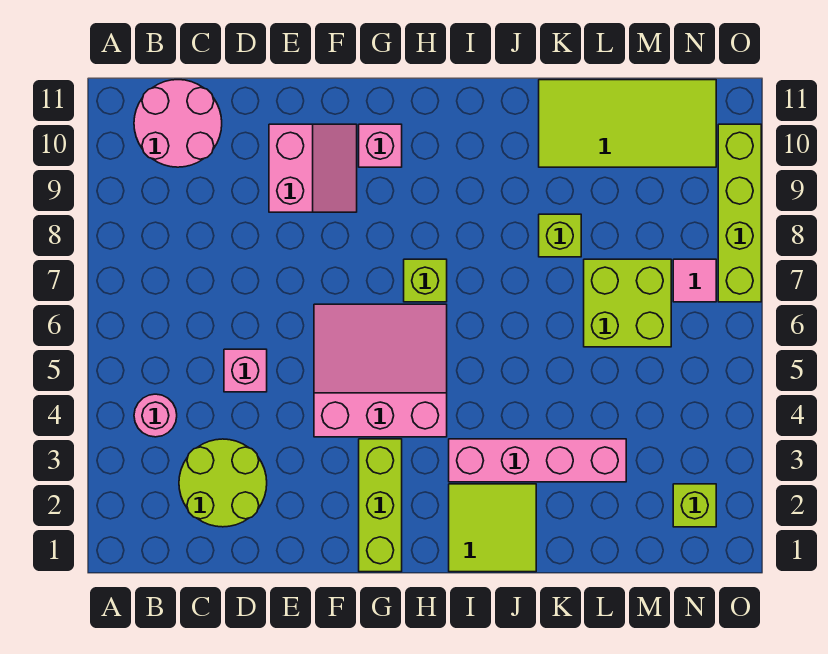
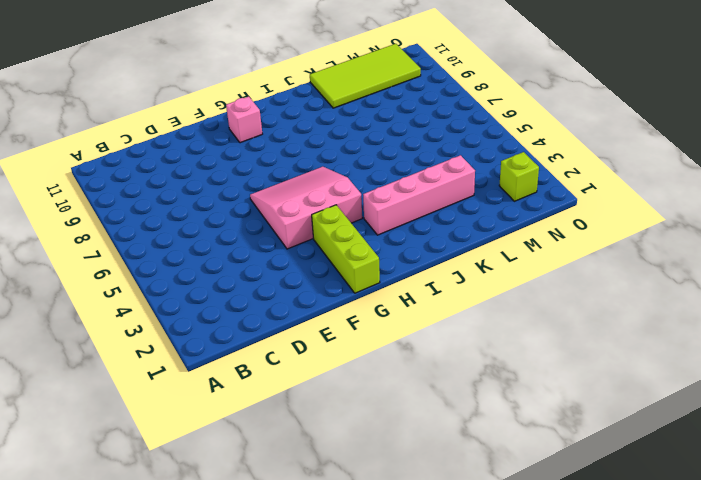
none -> pink 1x1 round brick [134,394,177,437]
none -> pink 2x2 round brick [134,80,222,167]
none -> lime 2x2 round brick [179,439,267,527]

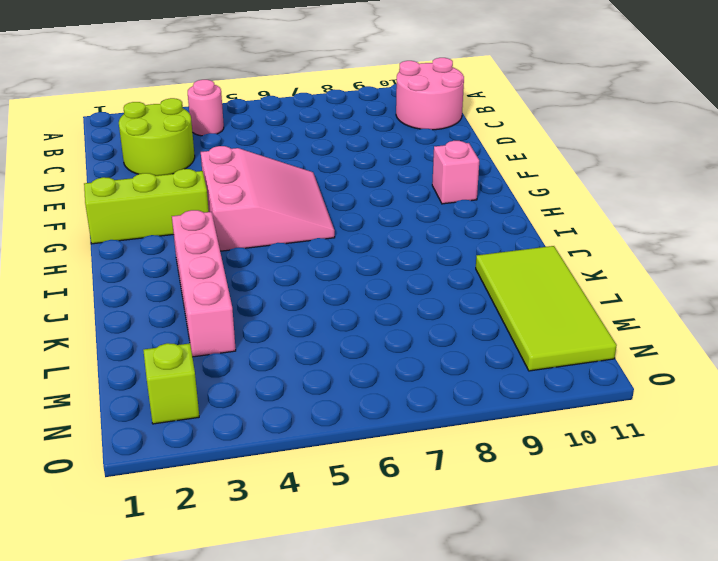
none -> pink 1x1 brick [224,349,267,392]
none -> pink 2x2 slope [269,124,357,212]
none -> lime 1x1 brick [404,259,447,302]

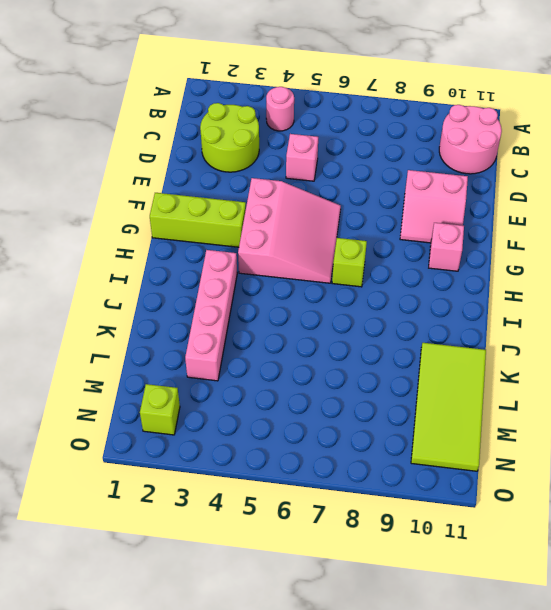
none -> lime 2x2 tile [449,484,536,572]
none -> lime 1x1 brick [539,214,581,257]
none -> lime 2x2 brick [584,259,671,347]

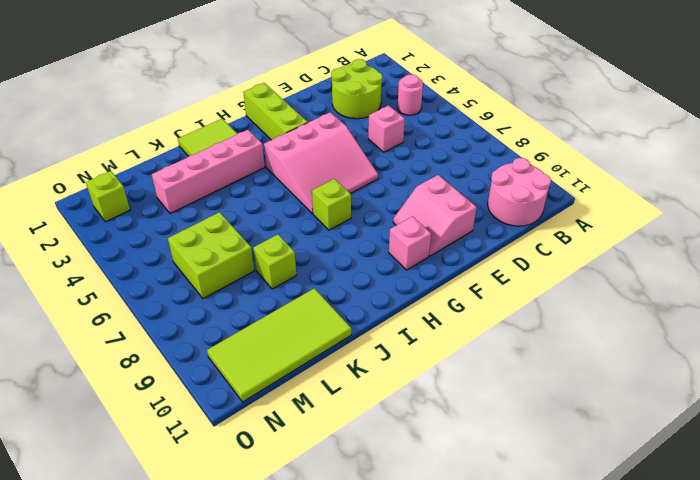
none -> pink 1x1 tile [673,259,716,302]
none -> lime 1x4 brick [718,124,761,302]

